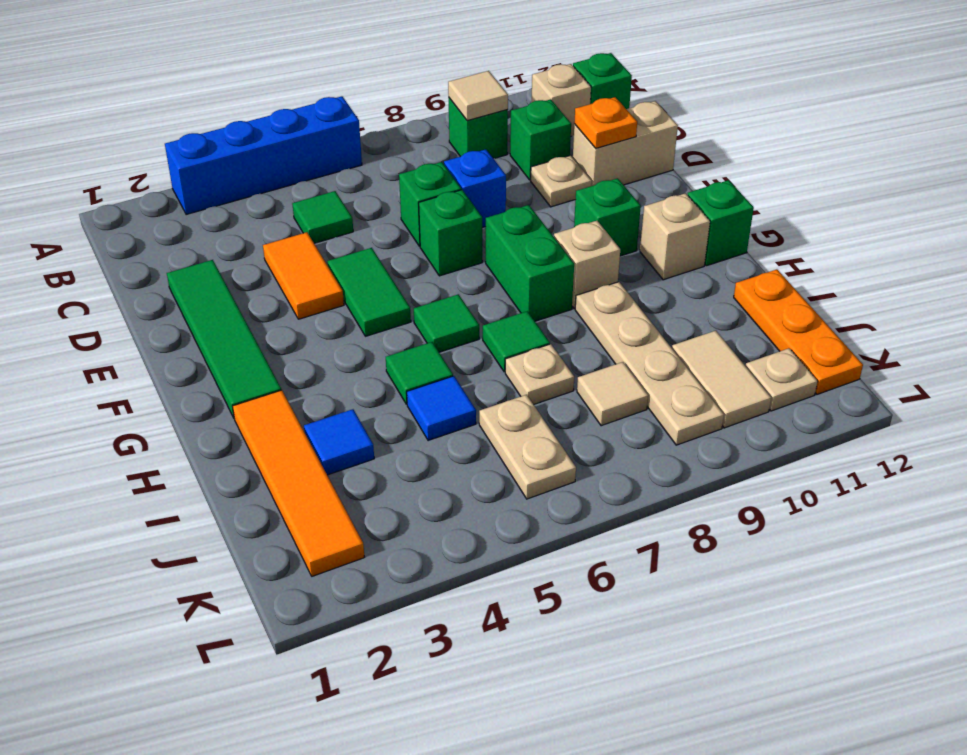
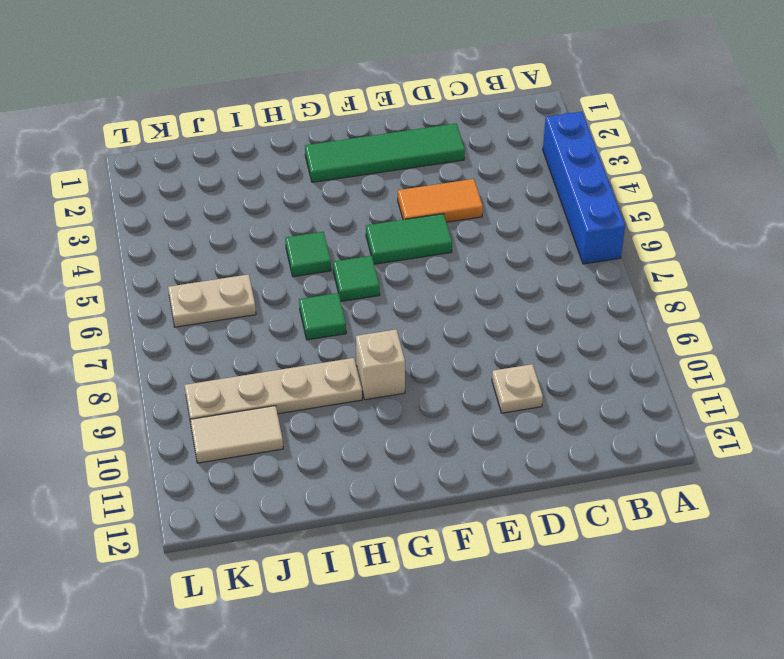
none -> green 1x1 brick [449,98,508,159]
none -> tan 1x1 brick [532,64,591,136]
none -> green 1x1 brick [573,53,632,109]
none -> green 1x1 tile [292,191,353,243]

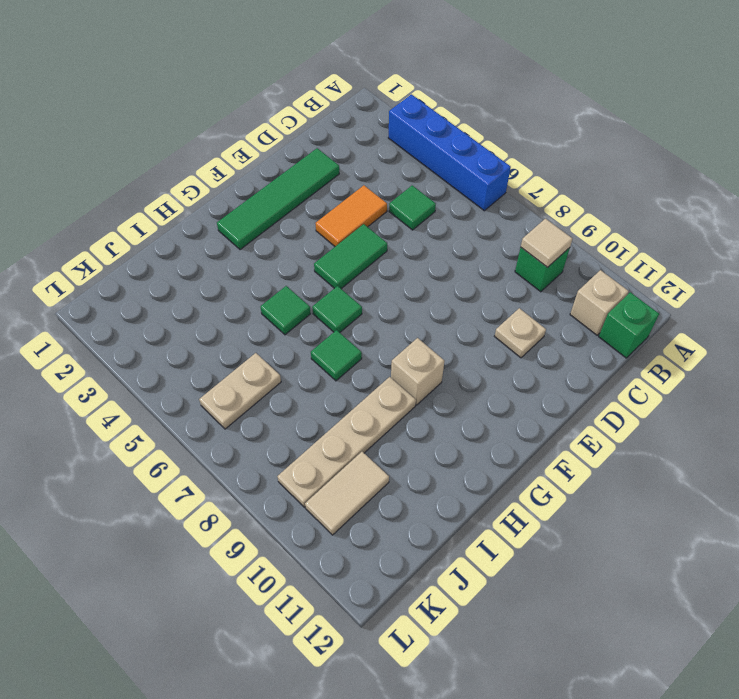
none -> green 1x1 brick [510,99,571,180]
none -> green 1x1 brick [399,162,461,246]
none -> blue 1x1 brick [444,149,506,228]
none -> tan 1x2 brick [573,101,678,186]

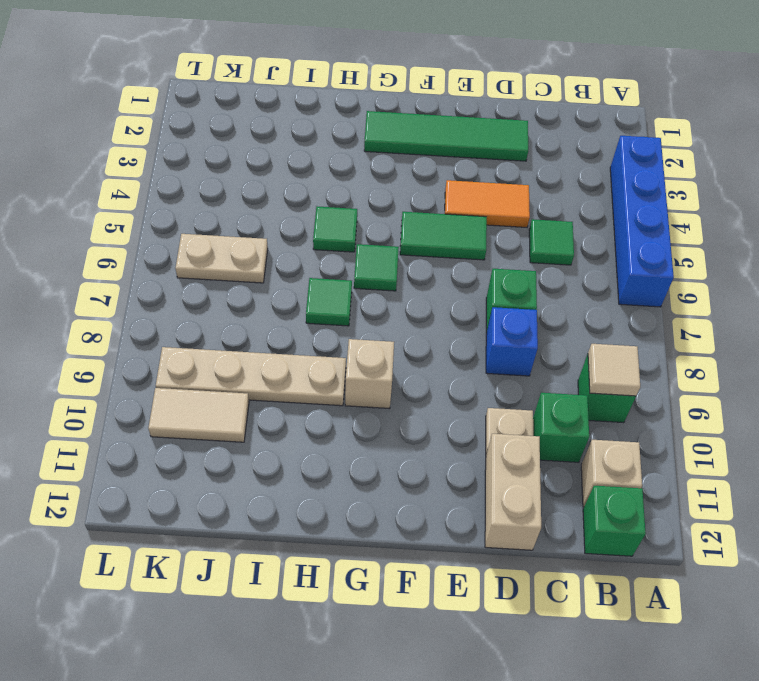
none -> green 1x1 brick [419,190,482,276]
none -> green 1x2 brick [486,205,574,321]
none -> green 1x1 brick [574,178,641,256]
none -> tan 1x1 brick [640,193,710,280]

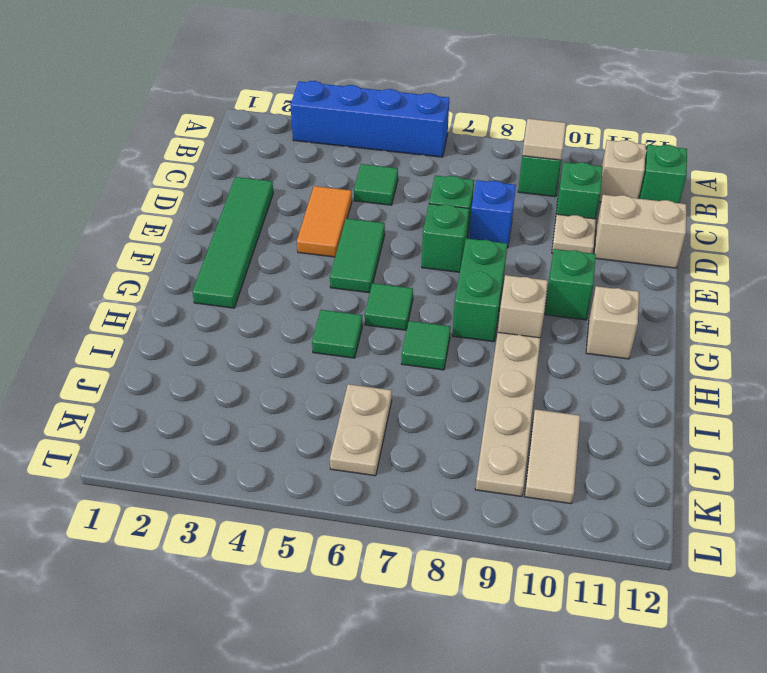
none -> green 1x1 brick [688,180,754,266]
none -> orange 1x4 tile [233,390,364,576]
none -> blue 1x1 tile [304,409,374,475]
none -> blue 1x1 tile [407,376,476,441]

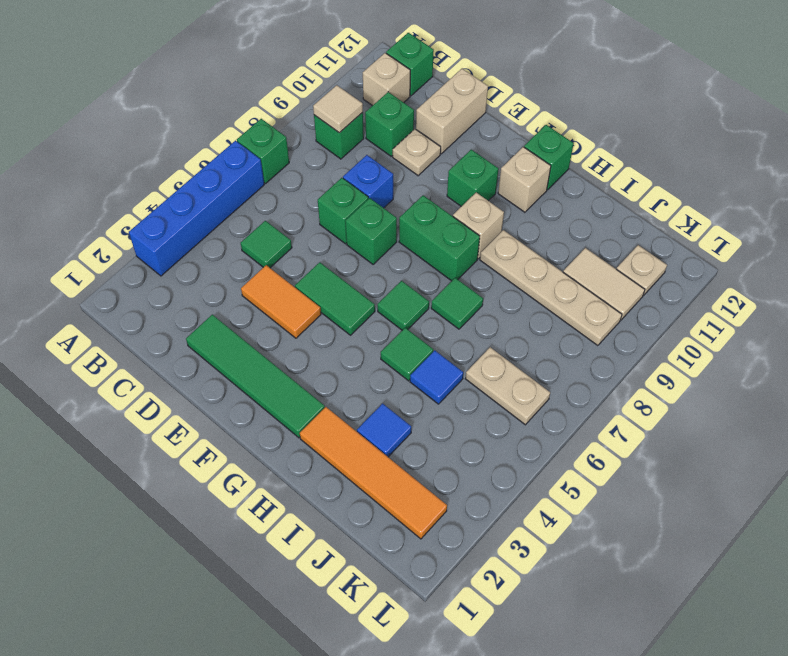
green 1x1 brick [237,119,289,183] -> none
none -> tan 1x1 plate [505,344,574,404]
none -> orange 1x3 plate [734,269,863,394]
none -> tan 1x1 tile [577,362,648,426]
none -> orange 1x1 plate [574,97,637,148]

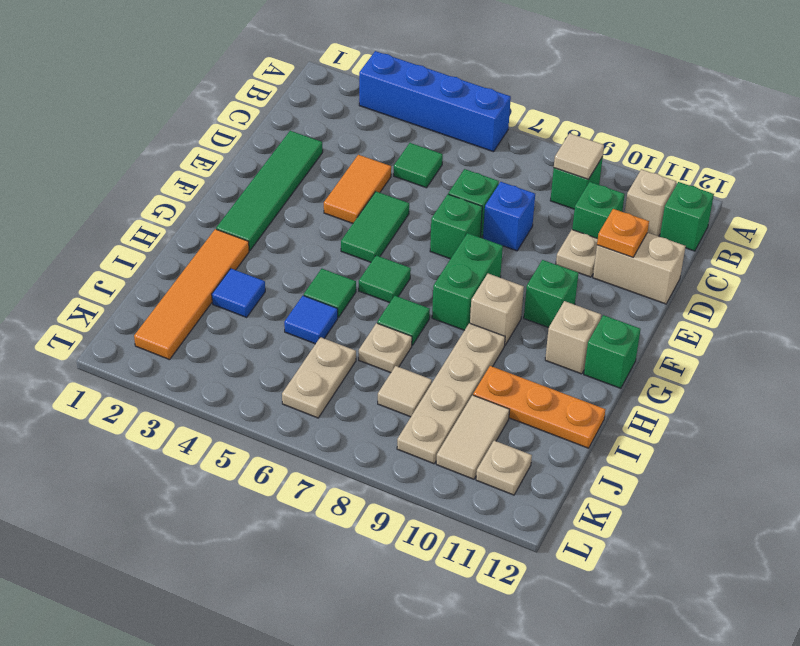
orange 1x3 plate [473,366,606,448] -> orange 1x3 plate turned to [734,269,863,394]

